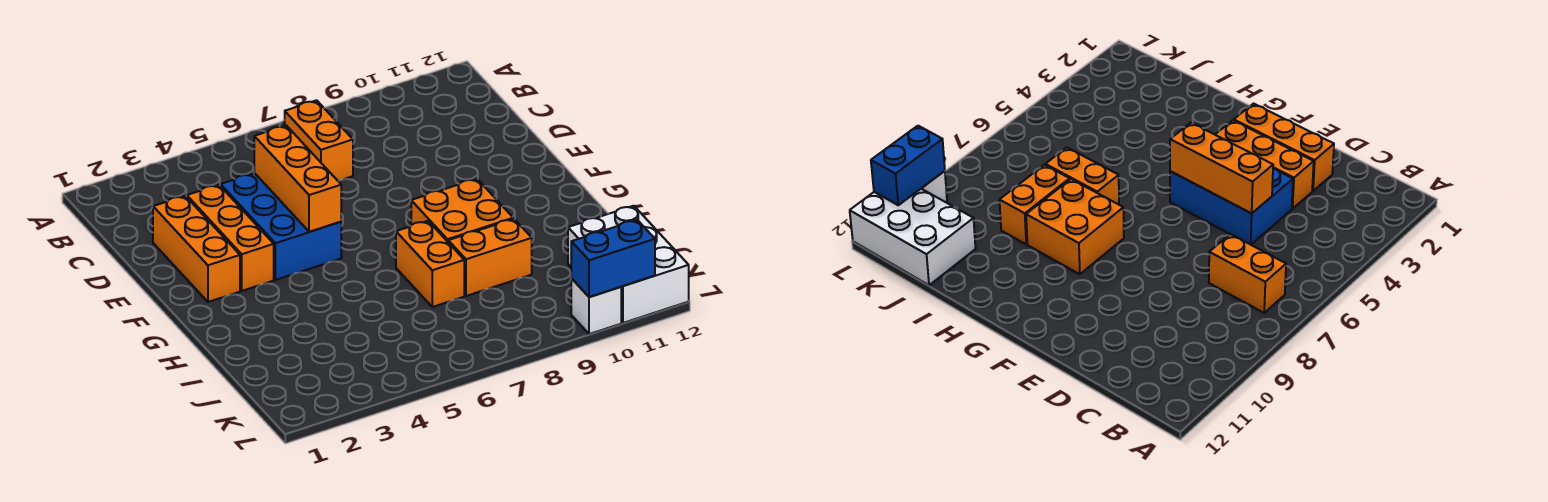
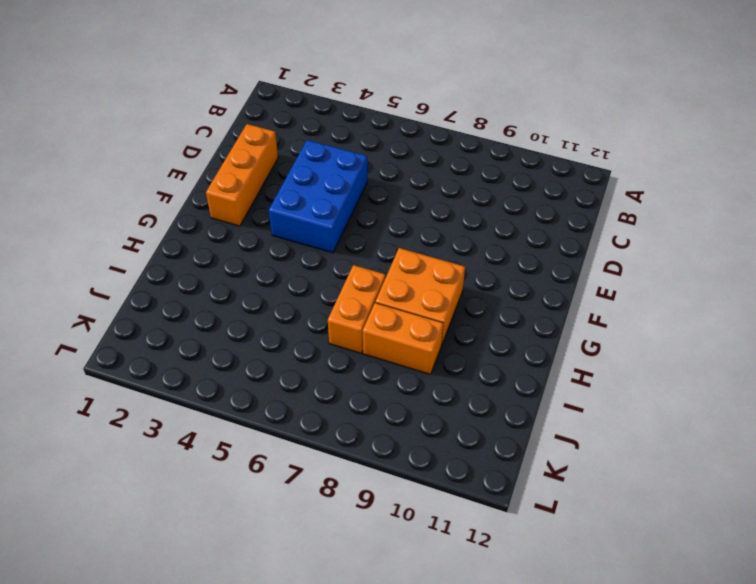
none -> orange 1x2 brick [285,100,353,181]
none -> orange 1x3 brick [187,185,274,291]

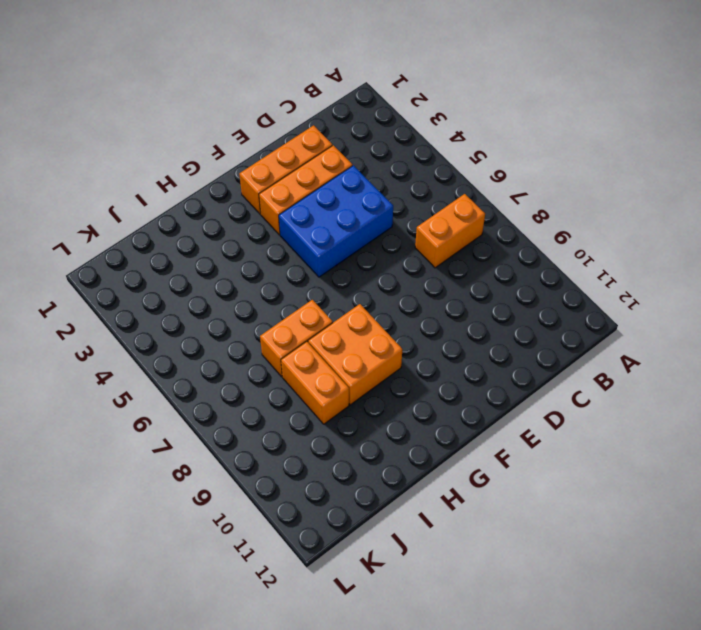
none -> white 2x3 brick [568,206,689,323]
none -> white 1x1 brick [571,279,621,334]

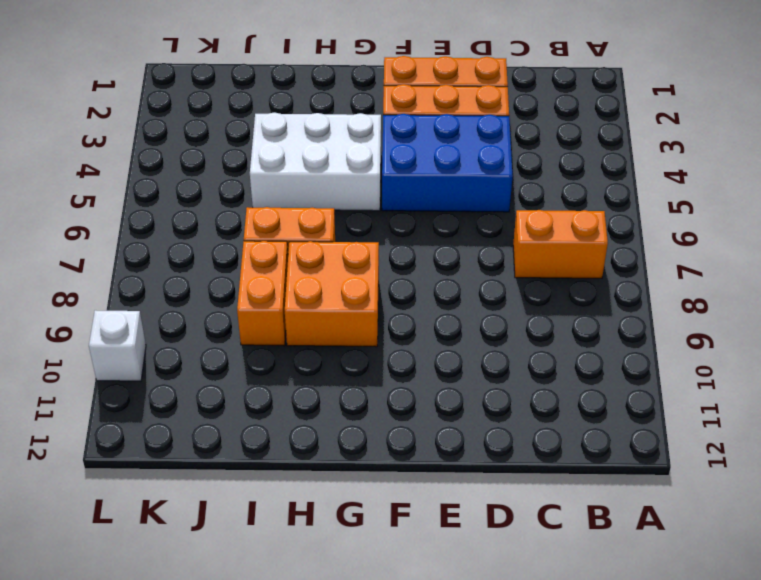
white 2x3 brick [250,113,381,211] -> white 2x3 brick moved to [568,206,689,323]
none -> orange 1x3 brick [254,125,341,232]
none -> blue 1x2 brick [571,220,655,297]

